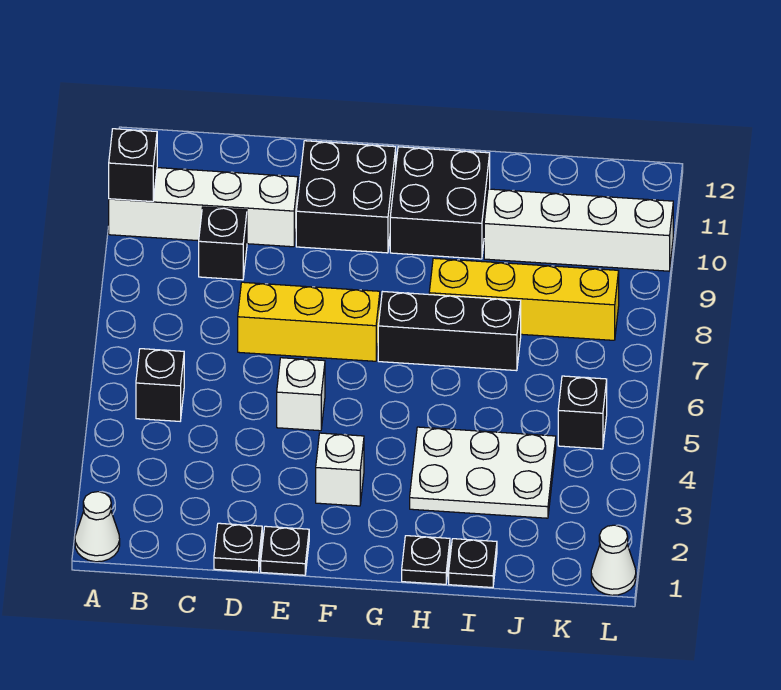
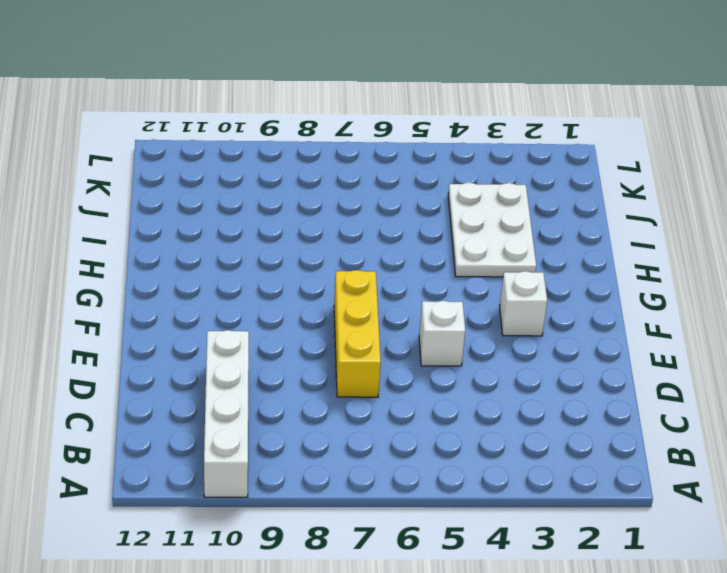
none -> white 1x1 cone [75,492,120,562]
none -> black 1x1 brick [136,349,184,421]
none -> black 1x1 brick [199,207,247,280]

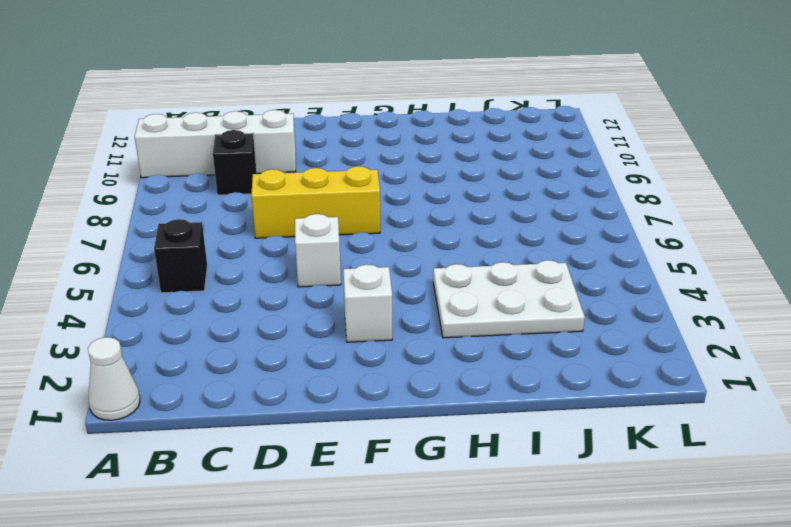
none -> black 1x1 plate [214,523,262,572]
none -> black 1x1 plate [261,526,309,575]
none -> black 2x2 brick [296,141,396,253]

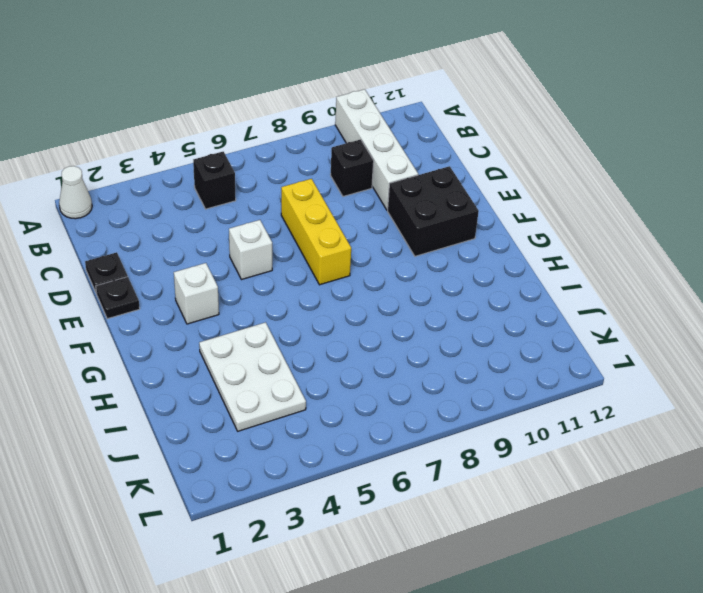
none -> black 1x3 brick [378,292,521,371]
none -> black 2x2 brick [390,147,490,259]
none -> black 1x1 plate [402,536,450,584]

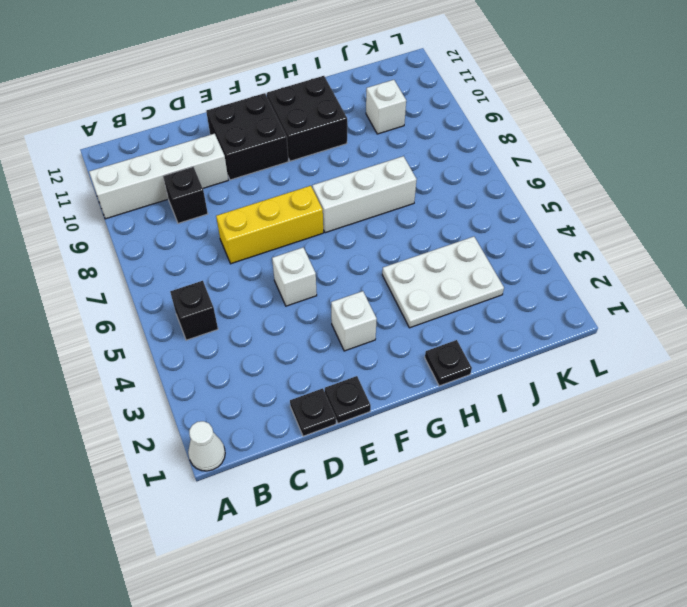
white 1x3 brick [312,156,417,233] -> black 1x3 brick [378,292,521,371]
white 1x1 brick [366,80,406,134] -> white 1x4 brick [484,189,673,271]
none -> yellow 1x4 brick [429,258,619,340]
none -> black 1x1 plate [449,539,497,588]
none -> black 1x1 brick [558,376,607,449]

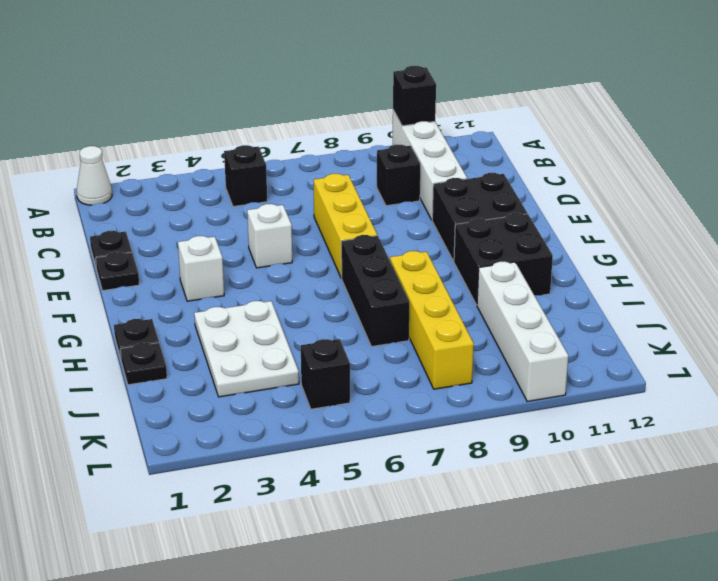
none -> white 1x1 cone [591,525,636,595]

